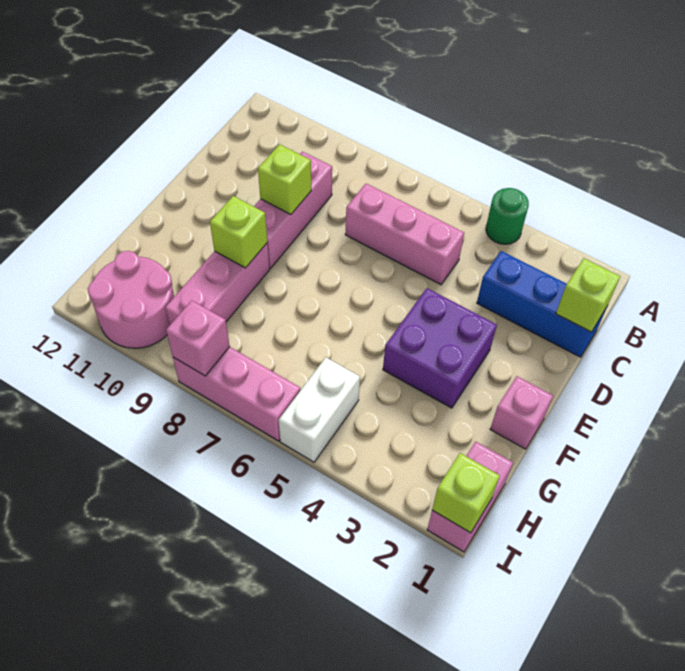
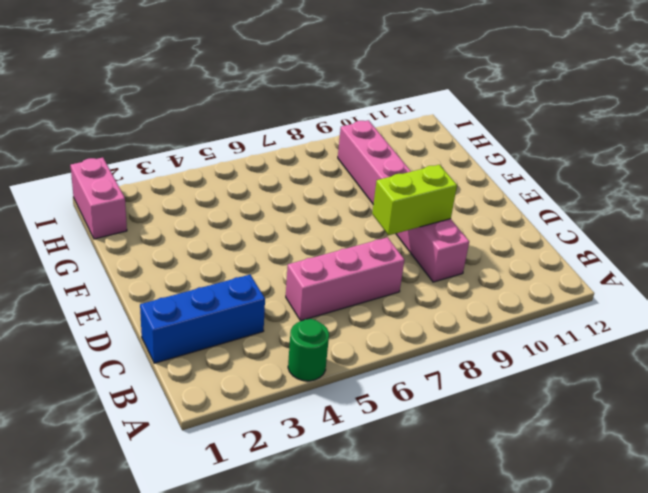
lime 1x2 brick [372,165,457,235] -> lime 1x1 brick [258,144,311,215]
none -> purple 2x2 brick [383,288,497,408]
none -> pink 1x1 brick [490,376,553,449]
none -> white 1x2 brick [279,357,360,462]

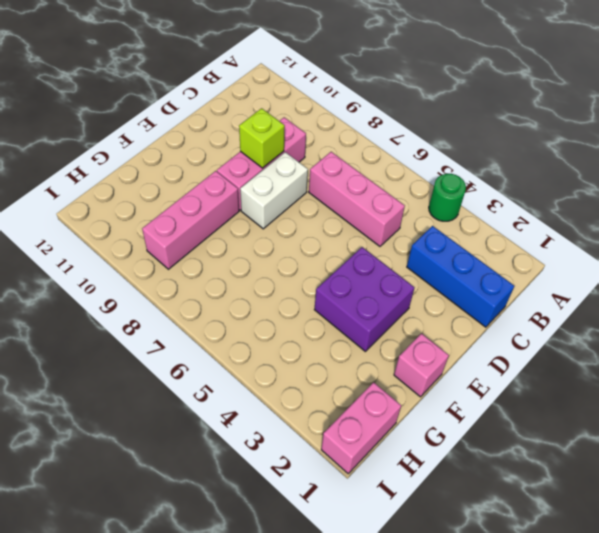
white 1x2 brick [240,152,308,229] -> white 1x2 brick moved to [279,357,360,462]
none -> pink 2x2 round brick [88,251,174,348]
none -> pink 1x3 brick [173,347,300,441]
none -> lime 1x1 brick [556,258,620,332]

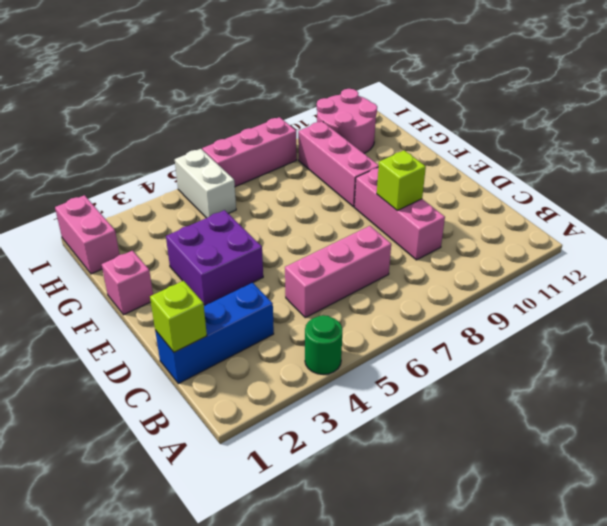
none -> lime 1x1 brick [210,196,267,268]
none -> lime 1x1 brick [432,453,500,533]
none -> pink 1x1 brick [166,300,230,376]

